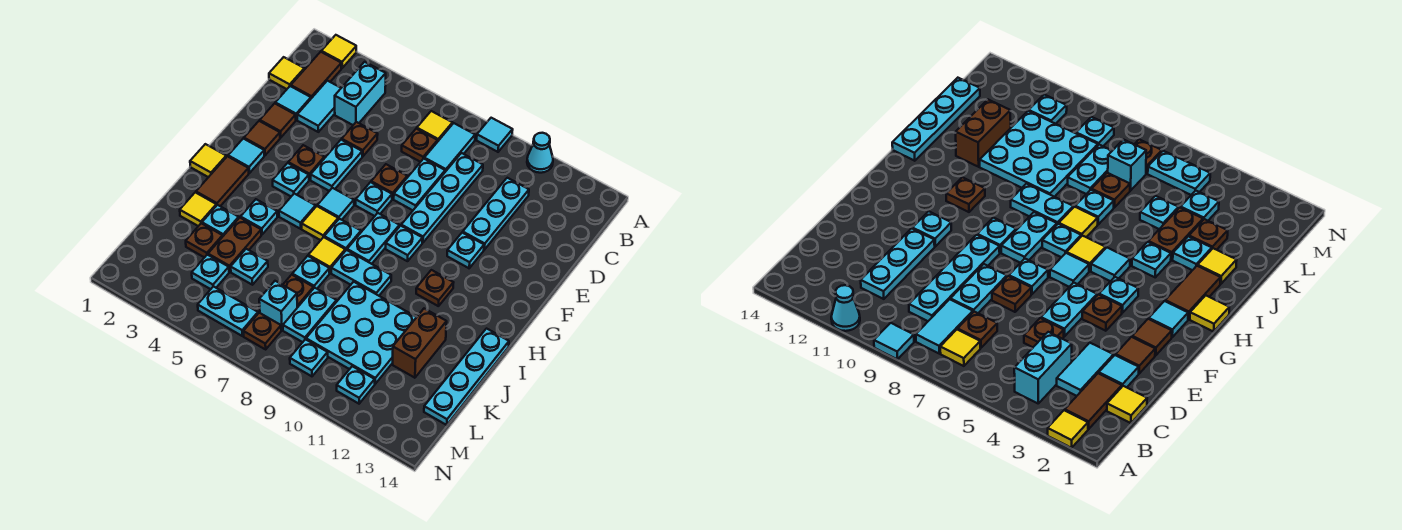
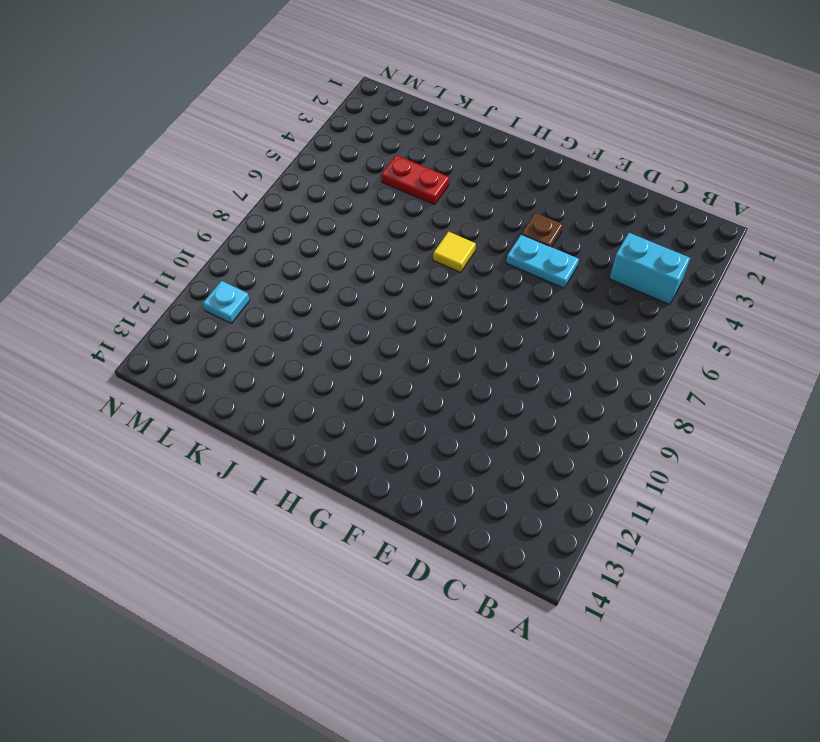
red 1x2 plate [381,155,449,205] -> brown 1x2 plate [208,218,261,272]
none -> yellow 1x1 tile [321,35,356,68]
none -> cyan 1x1 tile [477,118,513,152]
none -> cyan 1x1 cone [527,133,553,173]
none -> brown 1x2 tile [291,52,341,98]

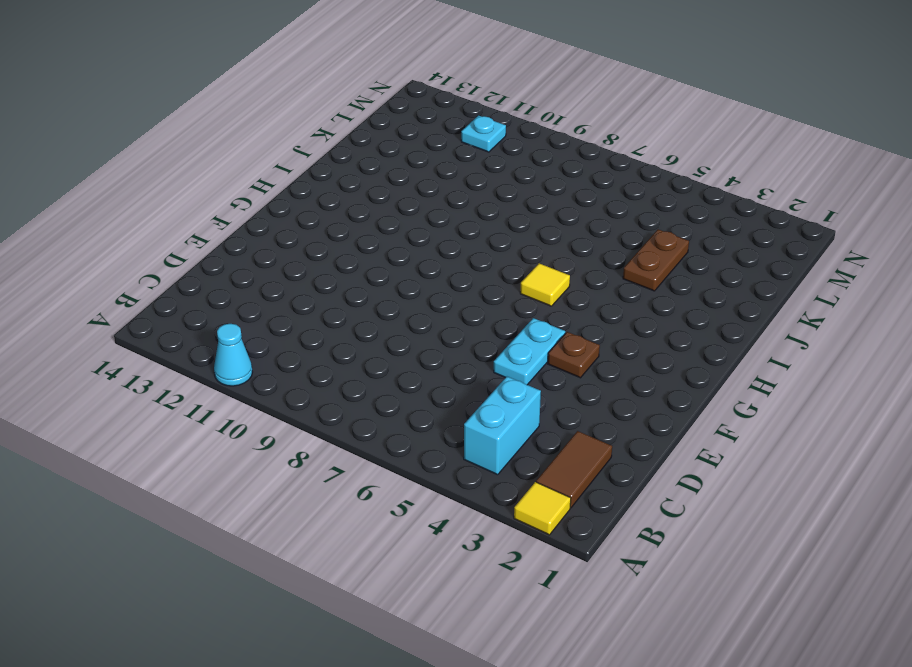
none -> cyan 1x1 tile [477,118,513,152]
none -> yellow 1x1 tile [417,111,452,141]
none -> cyan 1x2 tile [424,123,475,172]
none -> yellow 1x1 tile [269,57,304,89]

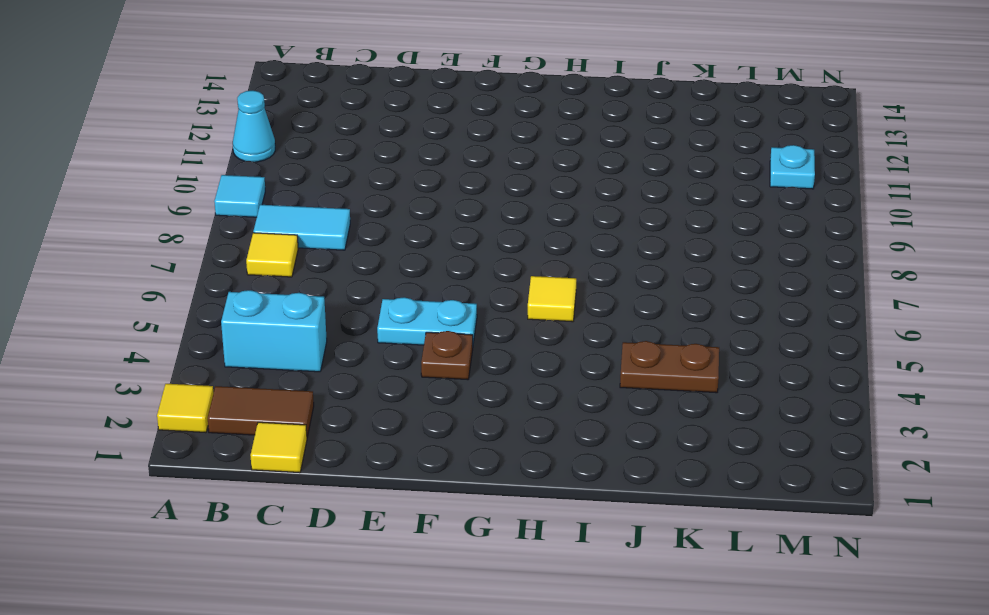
none -> cyan 1x2 tile [297,81,341,132]
none -> brown 1x1 plate [402,129,438,162]
none -> cyan 1x4 plate [401,153,483,243]
none -> cyan 1x3 plate [463,178,529,250]

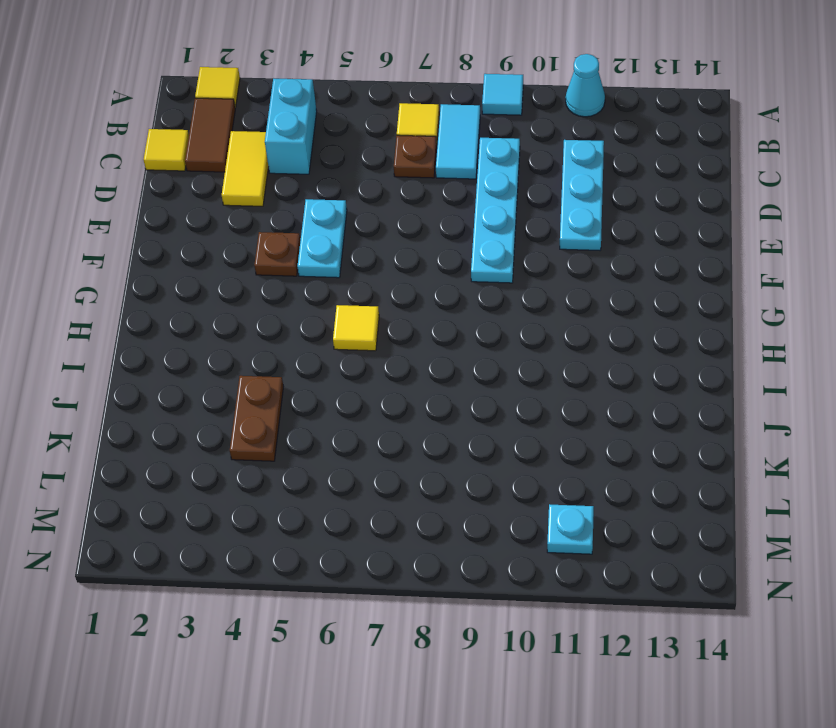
yellow 1x2 tile [222,131,269,206] -> cyan 1x2 tile [297,81,341,132]
none -> cyan 1x1 tile [275,86,311,120]
none -> brown 1x1 plate [342,122,378,156]
none -> cyan 1x2 plate [394,159,445,210]
none -> brown 1x1 tile [260,103,296,138]

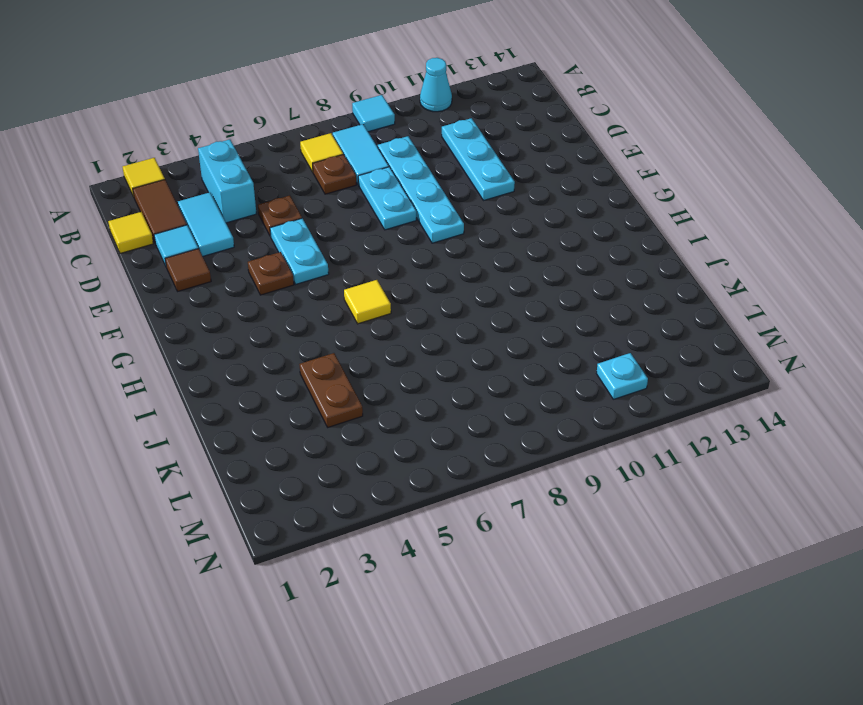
none -> brown 1x1 plate [371,164,407,199]
none -> brown 1x1 tile [244,121,280,155]
none -> cyan 1x1 plate [356,182,392,216]
none -> cyan 1x1 plate [447,232,484,268]

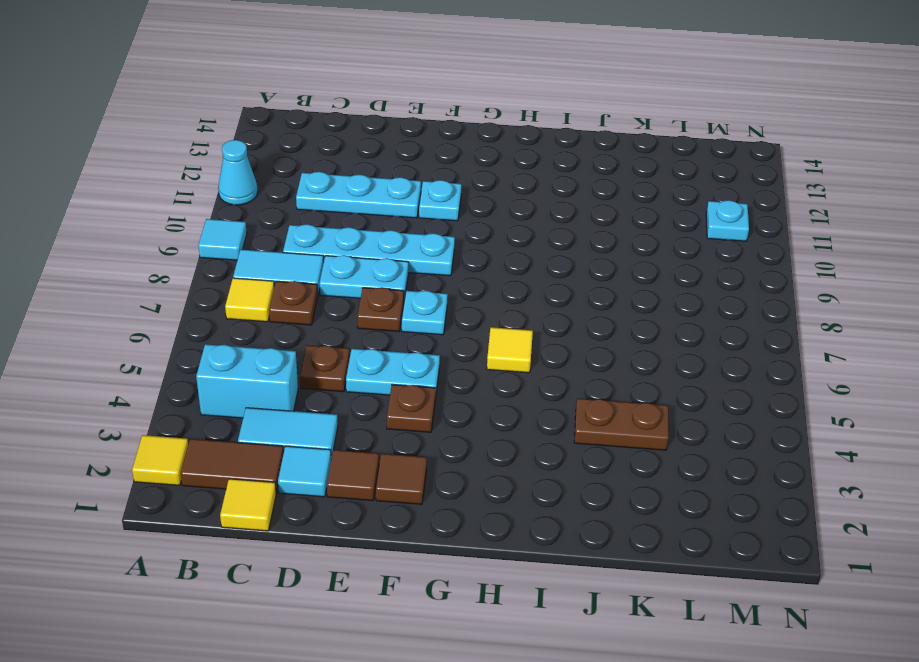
none -> cyan 1x1 tile [228,139,264,173]
none -> cyan 1x1 plate [273,163,309,196]
none -> cyan 1x1 tile [317,188,354,220]
none -> cyan 1x2 plate [347,213,399,264]

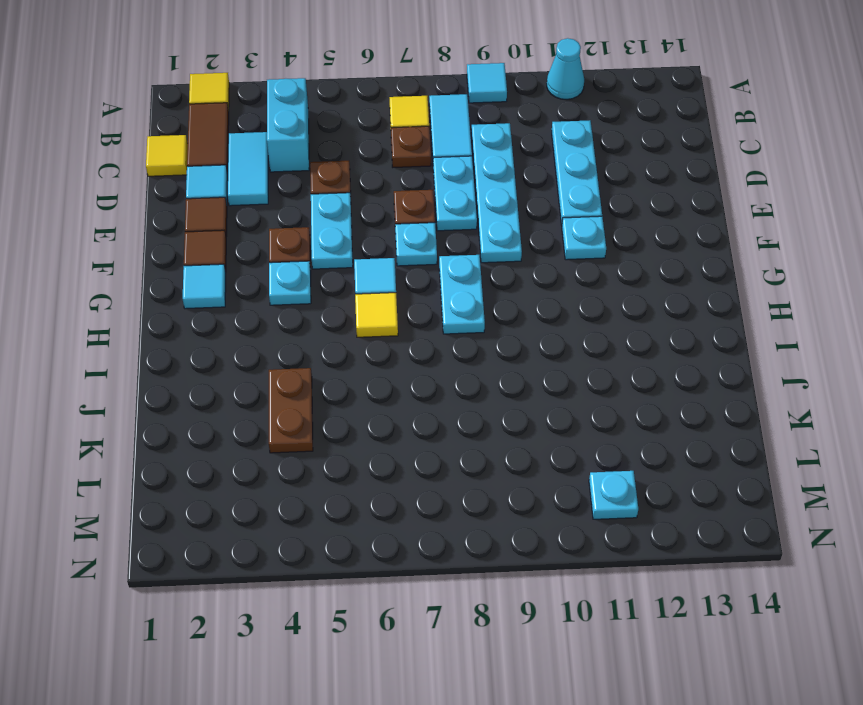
none -> cyan 1x1 plate [386,226,422,261]
none -> yellow 1x1 tile [190,144,226,177]
none -> brown 1x2 tile [196,156,249,206]
none -> cyan 1x1 tile [279,194,316,229]

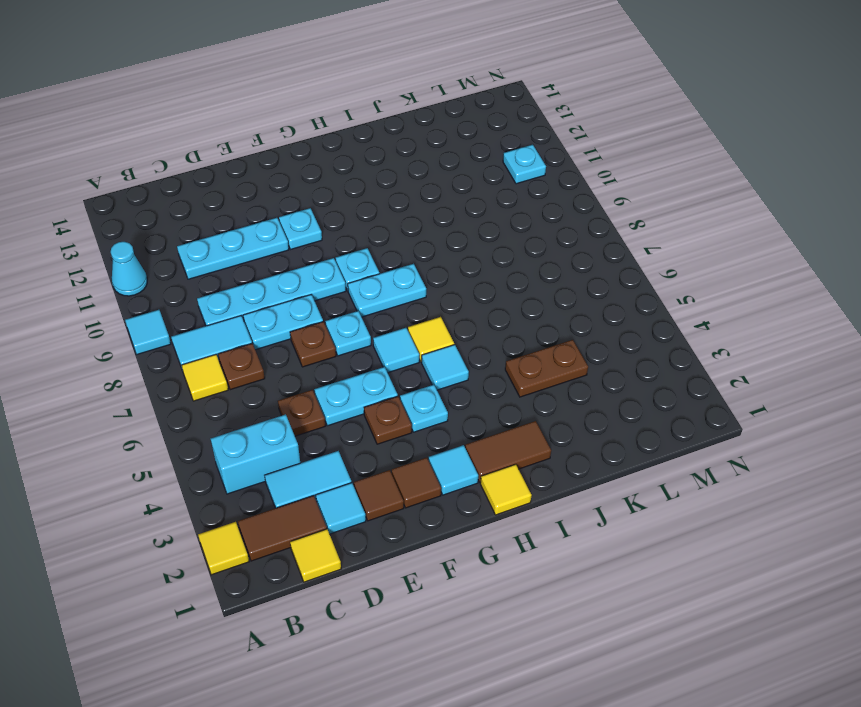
none -> cyan 1x1 plate [324,219,361,251]
none -> brown 1x1 plate [416,270,454,306]
none -> cyan 1x1 plate [241,199,277,234]
none -> yellow 1x1 tile [308,237,345,273]

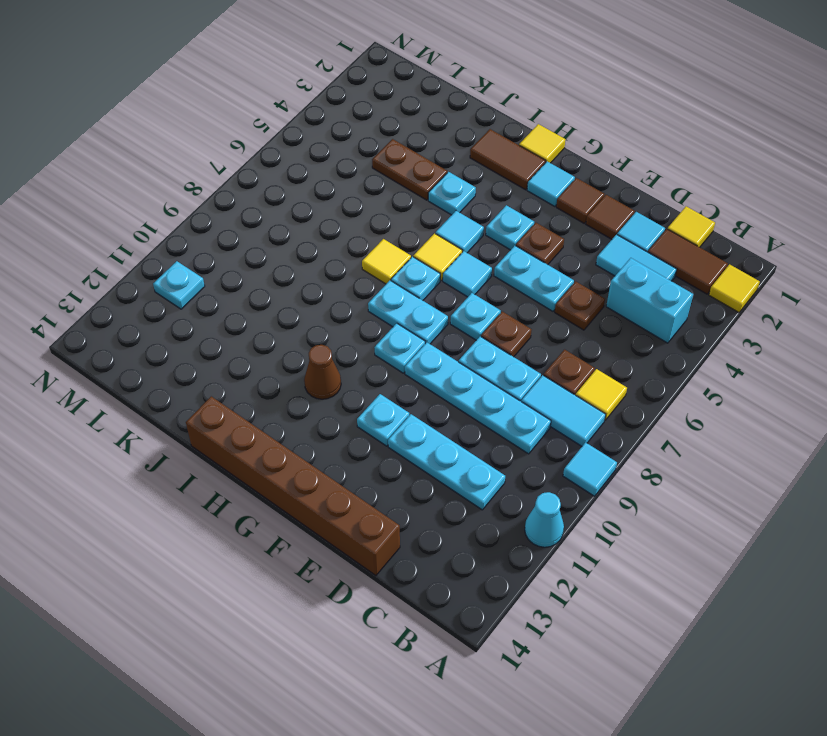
brown 1x6 brick [186,396,400,575] -> cyan 1x4 plate [424,329,509,425]
brown 1x1 cone [304,345,341,399] -> brown 1x1 plate [416,270,454,306]
none -> cyan 1x2 plate [331,250,391,296]
none -> yellow 1x1 tile [180,192,216,226]
none -> cyan 1x1 plate [202,205,239,236]
none -> cyan 1x1 plate [292,256,330,289]

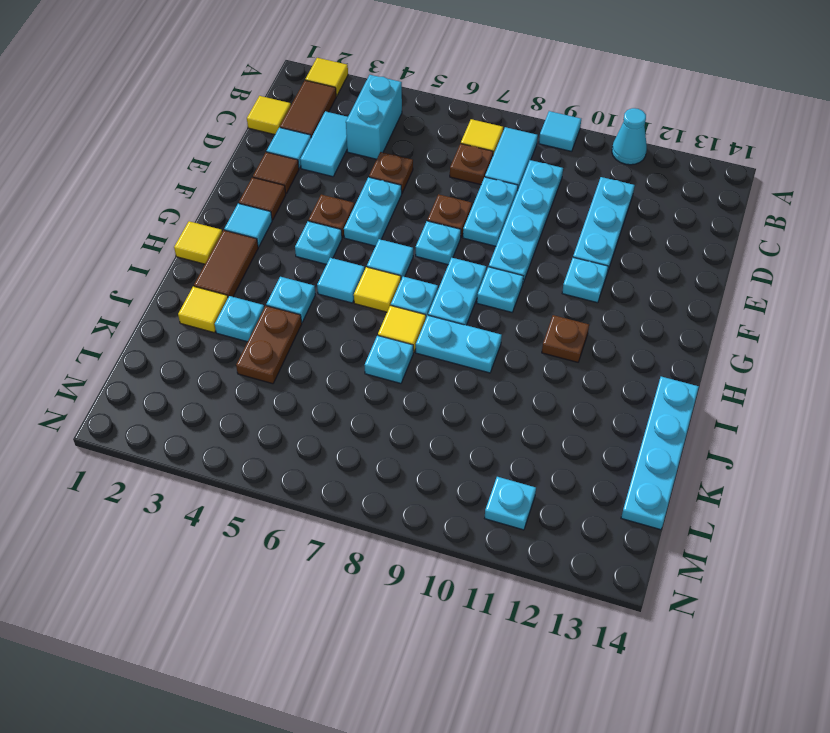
none -> cyan 3x3 plate [306,282,416,384]
none -> brown 1x2 brick [393,309,447,378]
none -> brown 1x1 plate [186,223,223,258]
none -> cyan 1x1 plate [231,249,268,285]

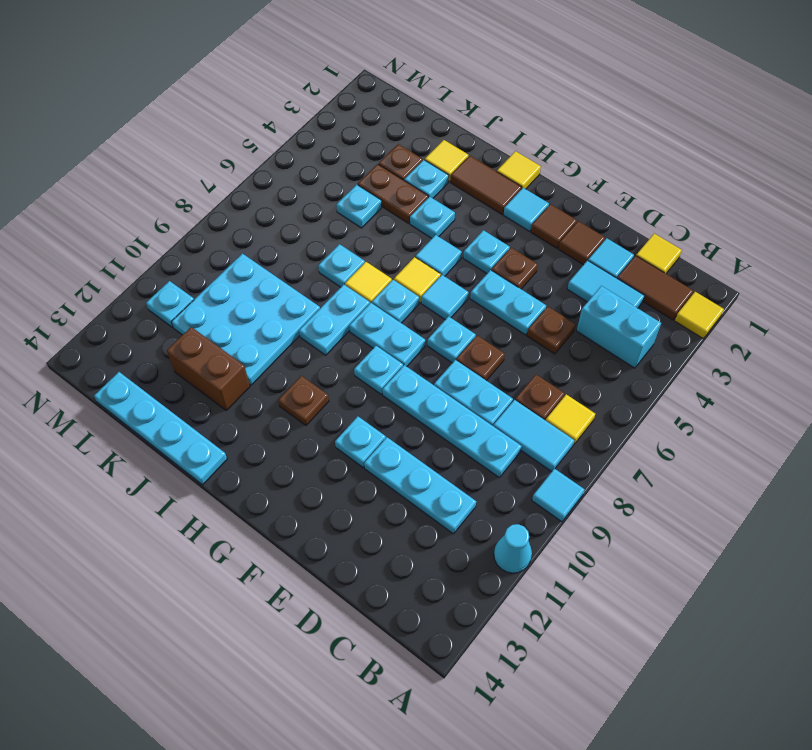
none -> brown 1x1 plate [283,275,313,308]
none -> cyan 1x2 plate [283,288,337,342]
none -> cyan 1x1 plate [192,255,229,289]
none -> cyan 1x1 brick [259,281,297,330]

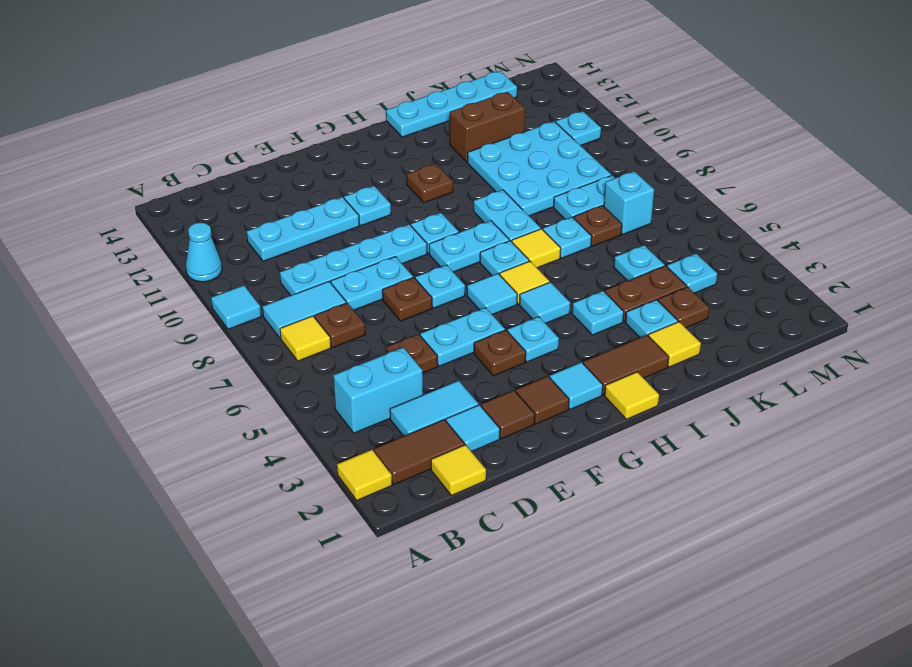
none -> cyan 1x2 plate [198,286,258,336]
none -> brown 1x1 plate [243,313,281,349]
none -> cyan 1x1 plate [290,339,328,376]

